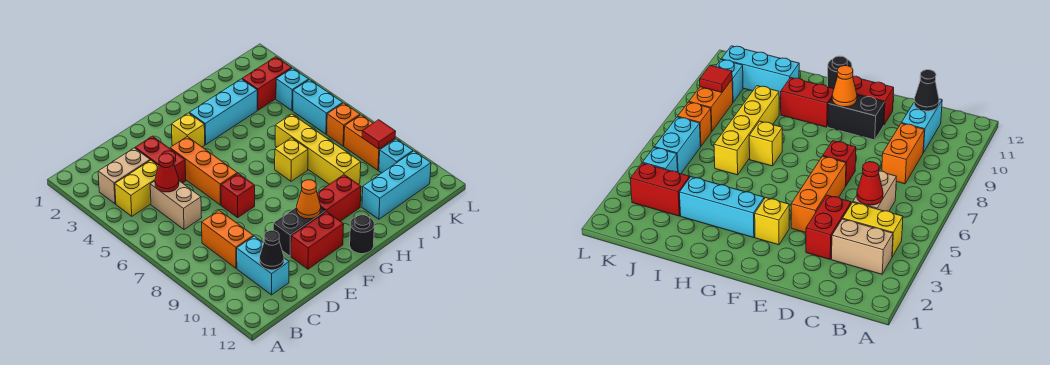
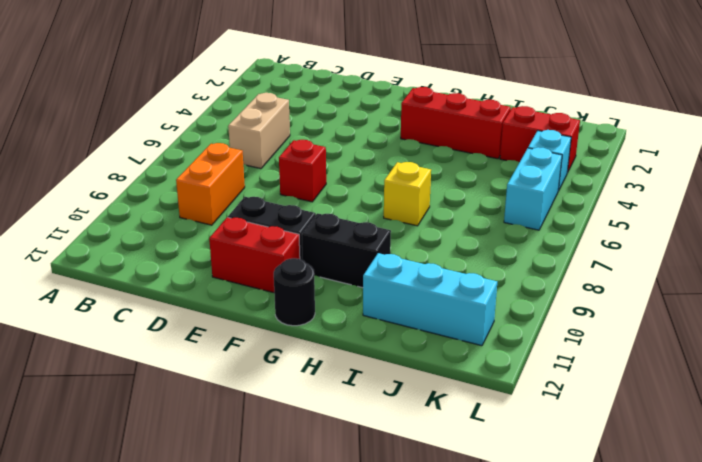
red 1x3 brick [401,87,511,159] -> cyan 1x3 brick [189,79,257,144]
black 1x2 brick [302,213,391,288] -> red 1x2 brick [317,175,361,221]
none -> tan 1x2 brick [98,148,150,204]
none -> yellow 1x2 brick [115,160,158,216]
none -> cyan 1x2 brick [237,236,289,295]

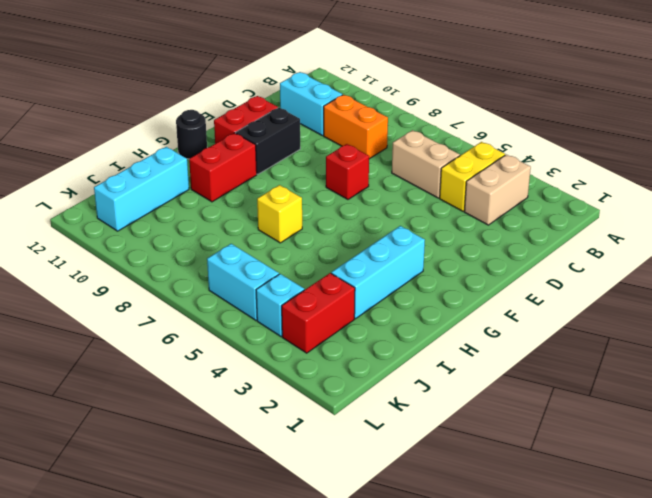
none -> red 1x2 brick [135,136,186,183]
none -> orange 1x3 brick [170,137,237,205]
none -> yellow 1x1 brick [171,113,205,147]

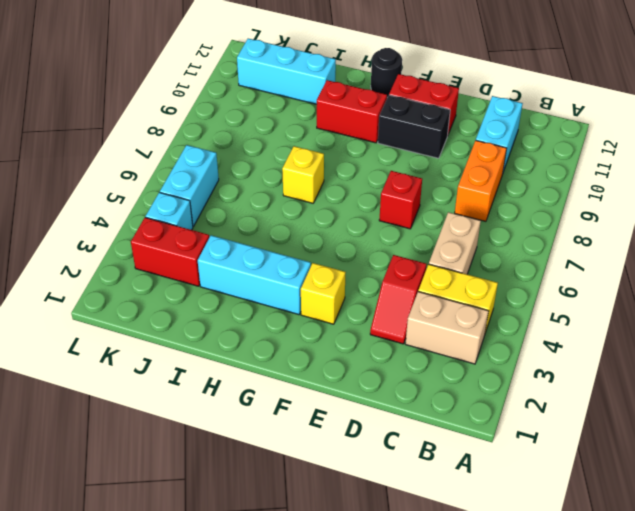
red 1x2 slope [370,255,427,344] -> red 1x2 brick [135,136,186,183]
none -> orange 1x3 brick [170,137,237,205]
none -> yellow 1x4 brick [275,114,361,184]
none -> orange 1x1 brick [327,103,360,146]

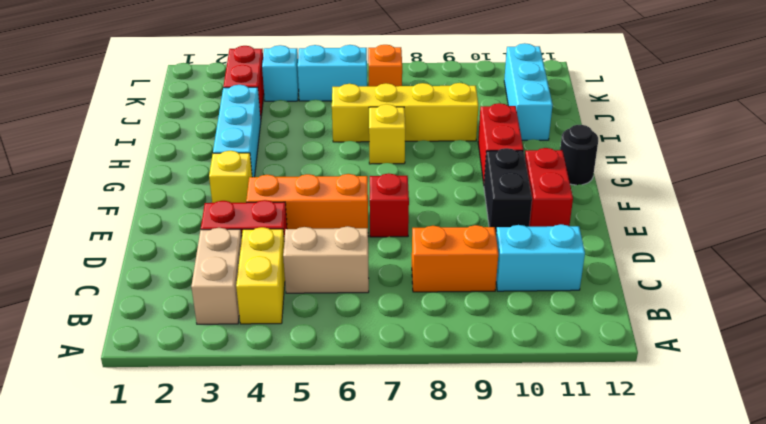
none -> orange 1x2 brick [344,115,395,170]
none -> cyan 1x1 brick [379,139,413,173]
none -> red 1x1 cone [155,153,179,192]

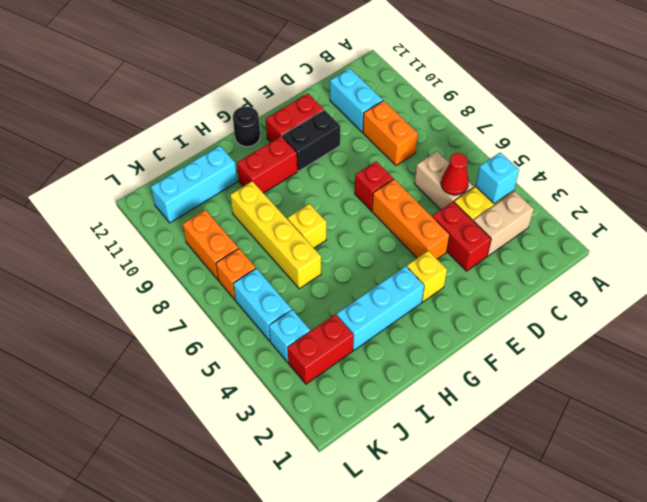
cyan 1x1 brick [476,153,519,204] -> cyan 1x1 brick moved to [379,139,413,173]
none -> black 1x1 cone [260,230,284,270]
none -> orange 1x1 cone [297,180,321,219]
none -> red 1x1 tile [362,120,396,149]

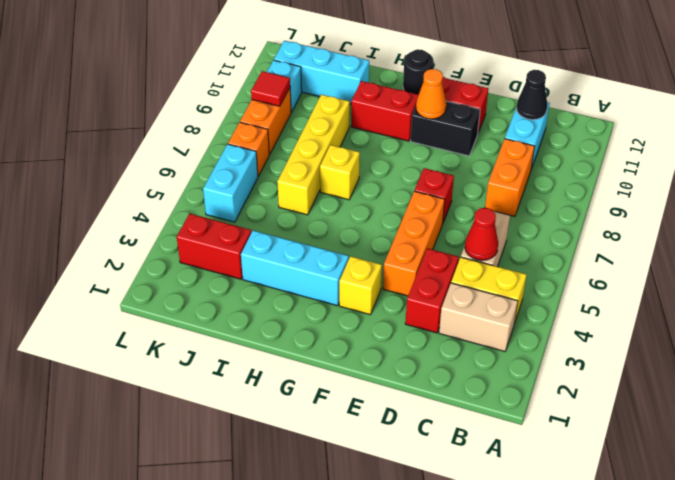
none -> cyan 1x1 brick [276,68,309,111]

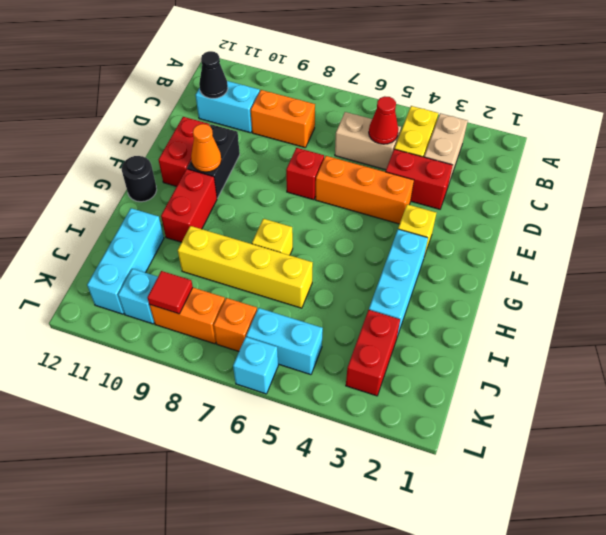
cyan 1x1 brick [233,337,278,394] -> cyan 1x1 brick moved to [276,68,309,111]

